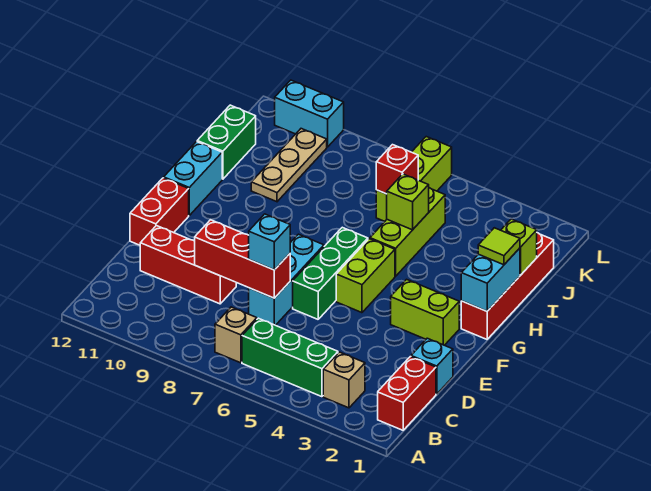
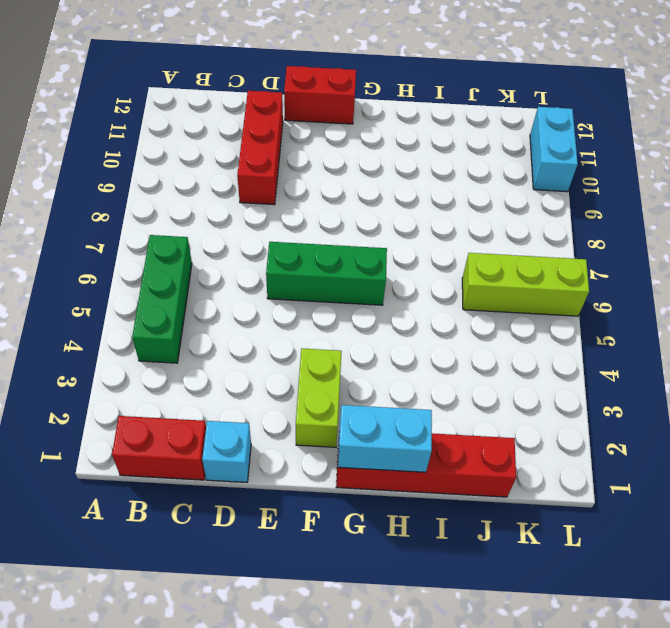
none -> tan 1x1 brick [323,352,365,408]
none -> tan 1x1 brick [215,307,257,363]
none -> cyan 1x3 brick [249,234,324,325]

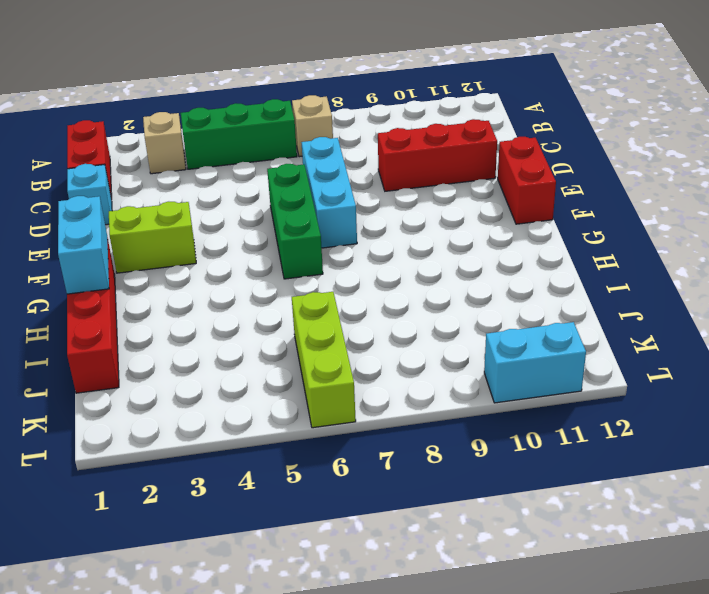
none -> lime 1x2 brick [336,239,395,313]
none -> cyan 1x2 brick [164,142,222,215]
none -> lime 1x3 brick [370,188,445,276]

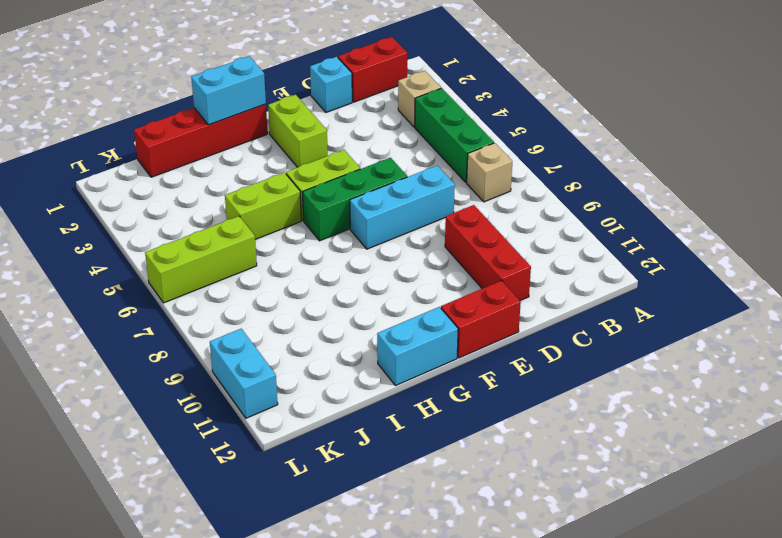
lime 1x2 brick [225,173,301,239] -> lime 1x3 brick [370,188,445,276]
none -> tan 1x3 plate [251,129,327,202]
none -> green 1x2 brick [197,105,256,179]
none -> red 1x3 brick [195,220,290,298]

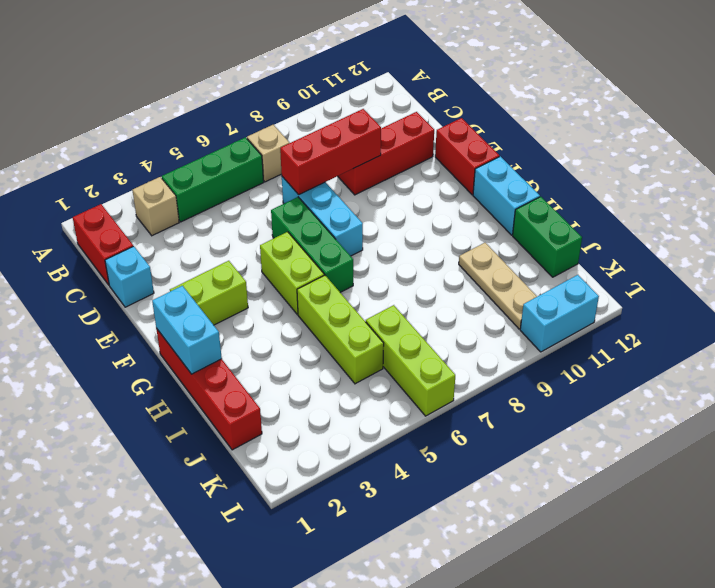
none -> lime 1x1 brick [501,219,537,275]
none -> lime 1x1 brick [387,174,429,230]
none -> red 1x1 brick [376,145,418,194]

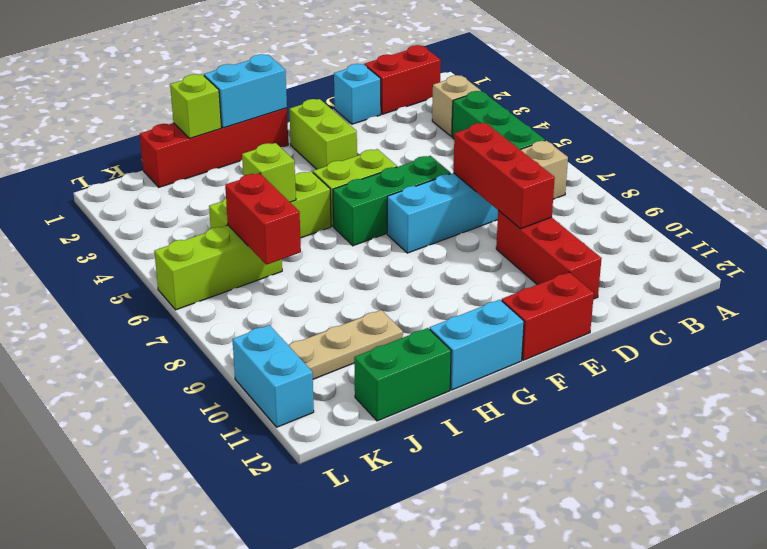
red 1x2 brick [225,173,301,265] -> red 1x1 brick [376,145,418,194]
none -> cyan 1x1 brick [249,214,290,270]
none -> lime 1x1 tile [478,228,520,265]

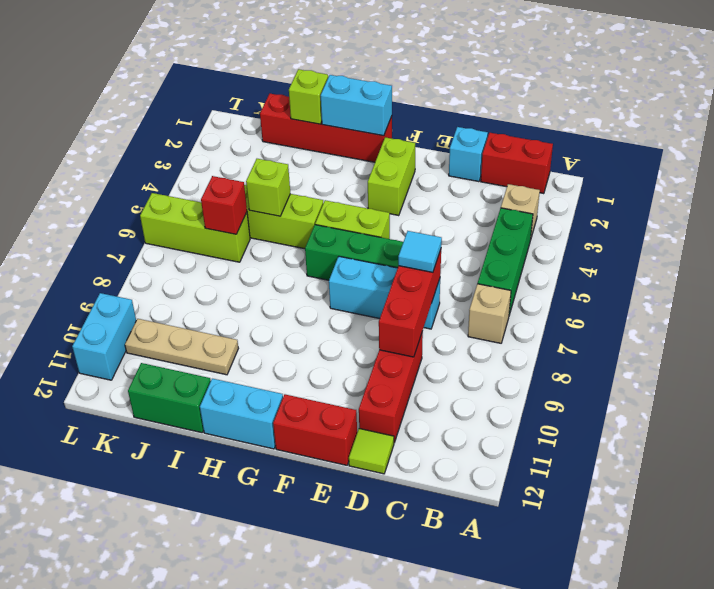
cyan 1x1 tile [398,231,442,272] -> cyan 1x1 brick [249,214,290,270]
lime 1x1 tile [349,429,394,474] -> lime 1x1 tile moved to [478,228,520,265]

